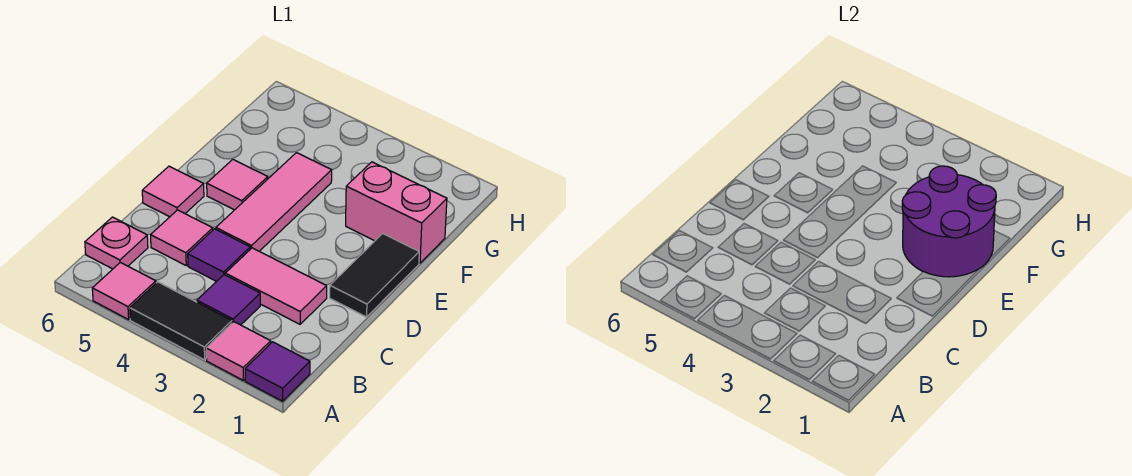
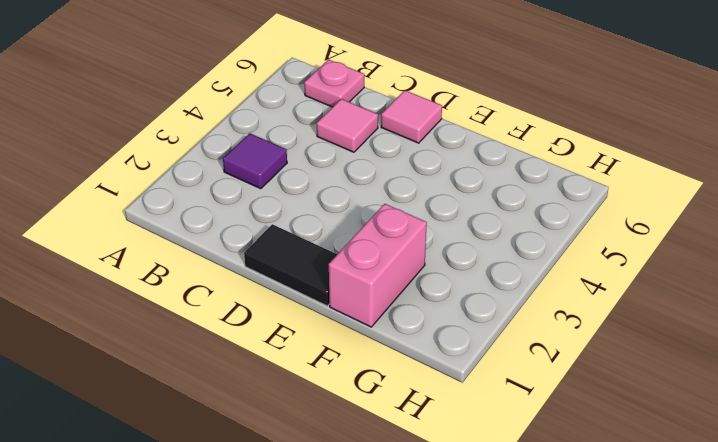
none -> purple 1x1 tile [245,342,310,401]
none -> pink 1x1 tile [206,322,271,380]
none -> black 1x2 tile [130,282,232,360]

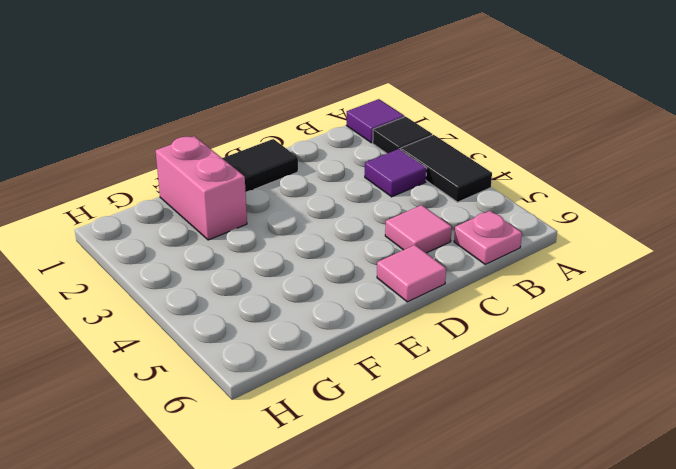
black 1x1 tile [373,117,432,153] -> pink 1x1 tile [206,322,271,380]
none -> pink 1x1 tile [92,262,156,320]
none -> pink 1x2 tile [225,248,327,324]
none -> purple 1x1 tile [188,229,250,281]

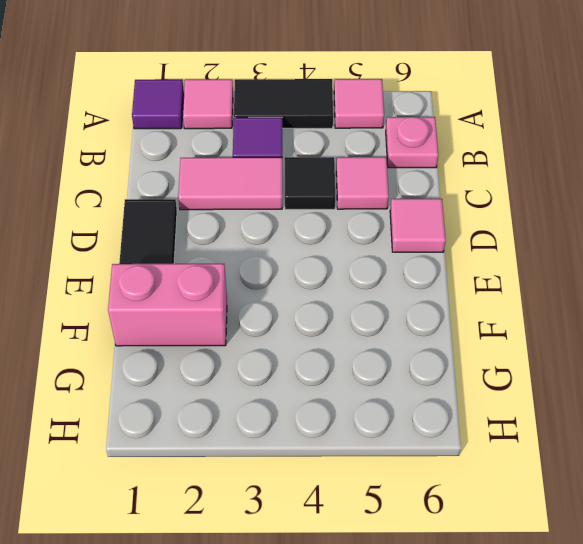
black 1x1 tile [285,157,335,209] -> purple 1x1 tile [188,229,250,281]
none -> pink 1x3 tile [216,153,332,251]
none -> pink 1x1 tile [207,160,268,210]
none -> purple 2x2 round brick [902,166,996,277]

